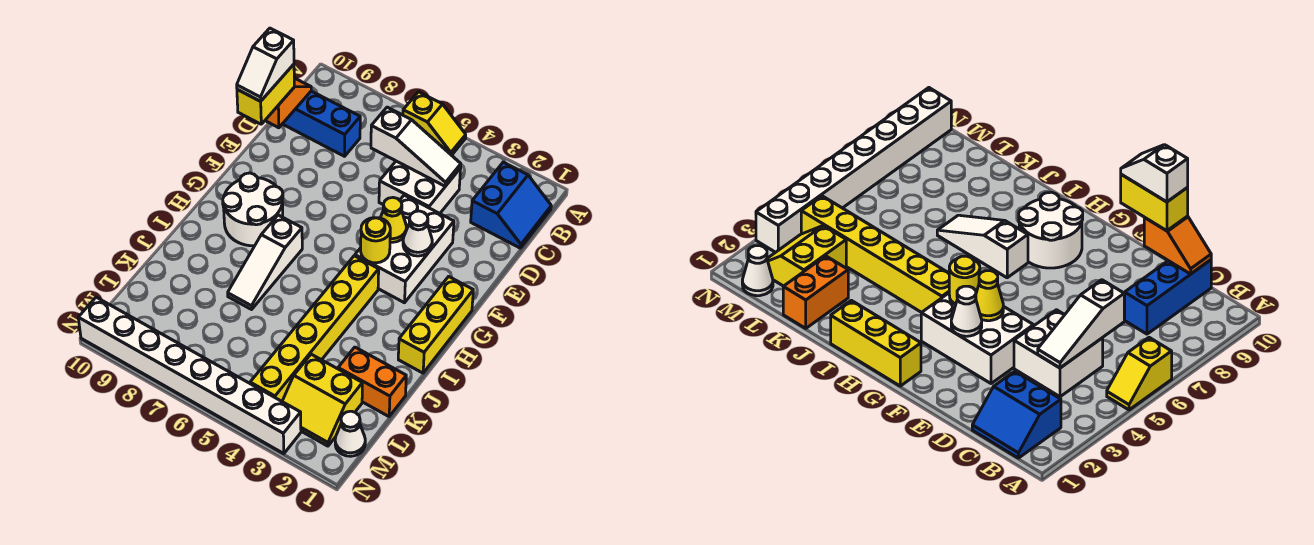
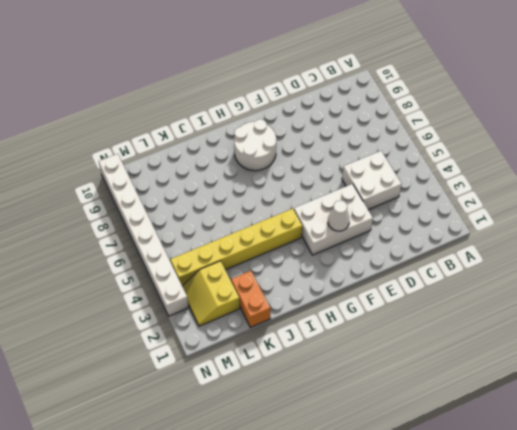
none -> yellow 1x2 slope [403,92,466,155]
none -> blue 2x2 slope [471,162,551,248]
none -> blue 1x3 brick [283,91,360,156]

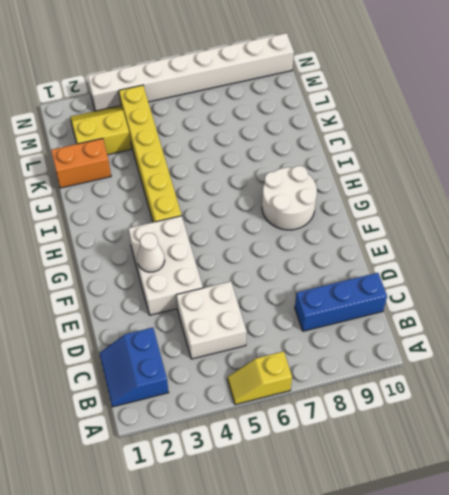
none -> yellow 1x3 brick [398,277,473,373]
none -> white 1x3 slope [228,215,302,309]
none -> white 1x1 cone [335,411,365,456]

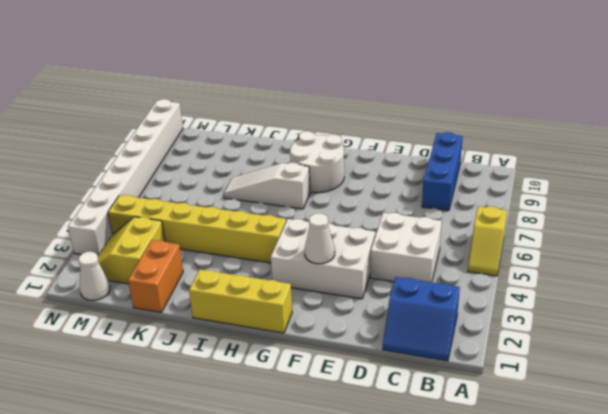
none -> white 1x3 slope [371,107,461,186]
none -> orange 1x2 slope [265,78,311,128]
none -> yellow 1x1 cone [380,198,407,242]

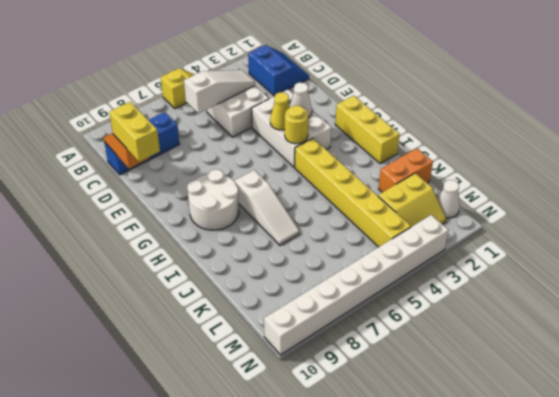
none -> white 1x2 slope [237,28,294,101]

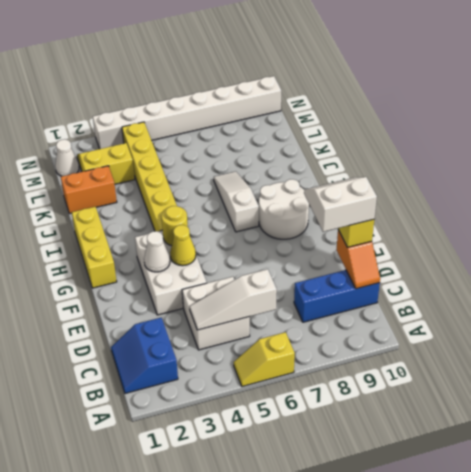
white 2x2 slope [304,177,377,232] -> white 1x2 slope [237,28,294,101]

